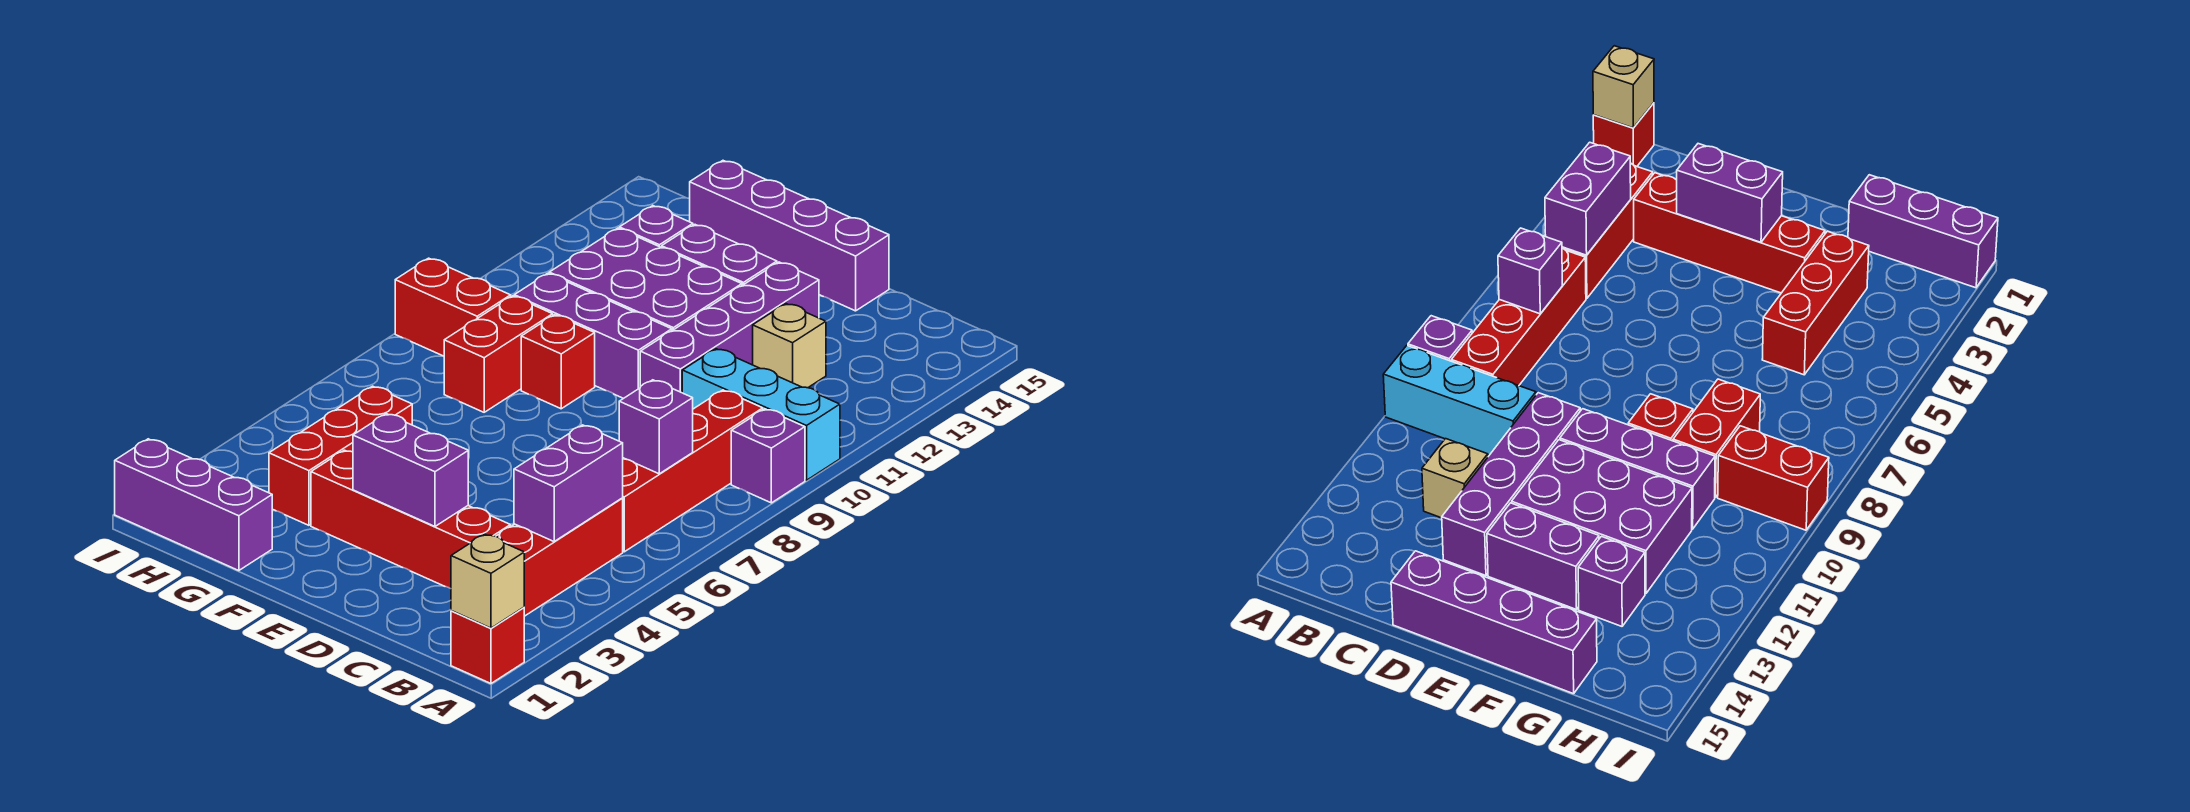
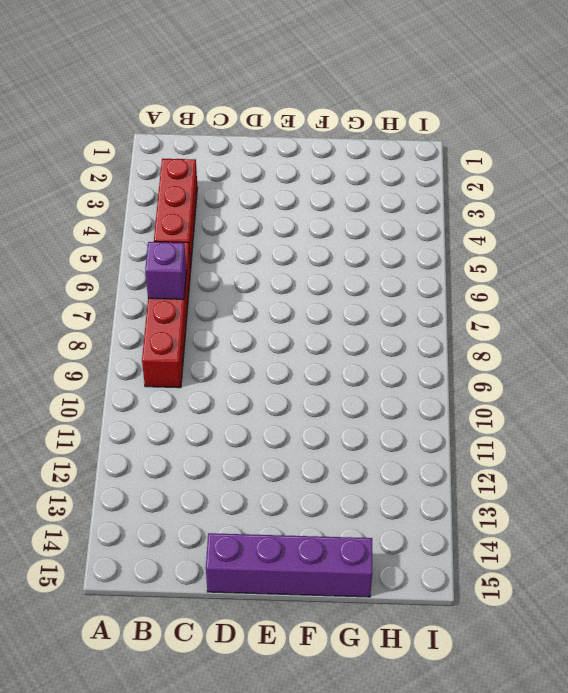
none -> red 1x1 brick [451,607,524,684]
none -> purple 1x1 brick [731,409,805,503]
none -> cyan 1x3 brick [682,349,840,480]

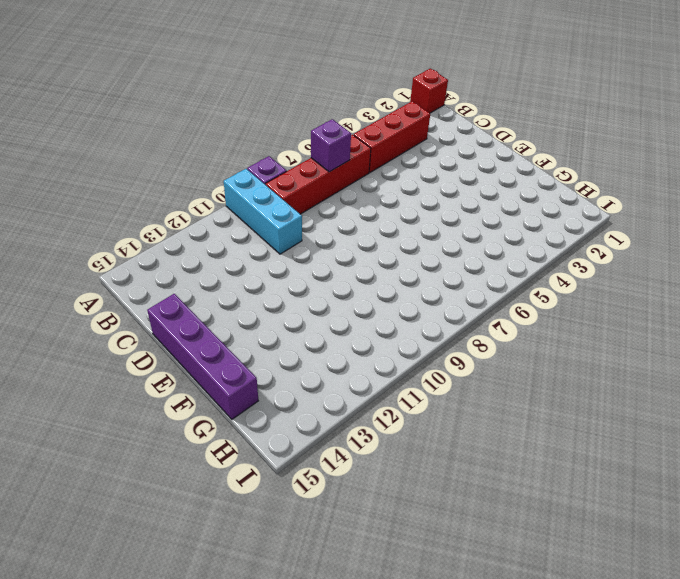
none -> red 1x4 brick [311,450,510,589]
none -> tan 1x1 brick [753,304,826,388]
none -> purple 1x4 brick [640,262,819,393]

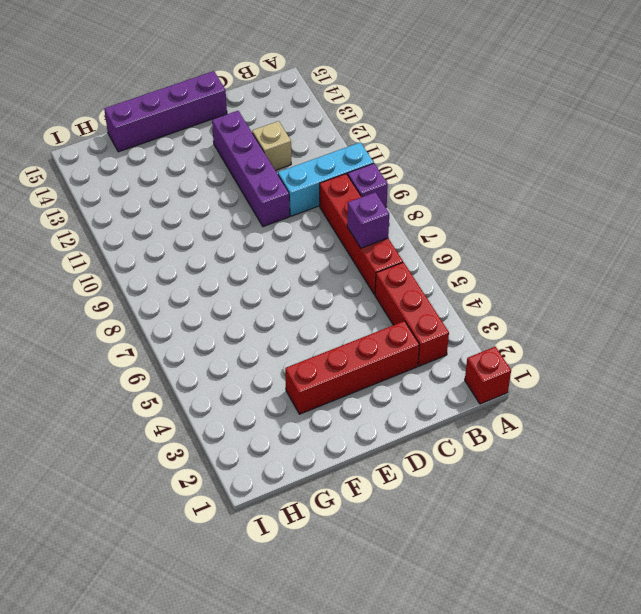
none -> purple 1x3 brick [514,273,672,398]
none -> purple 2x3 brick [549,228,742,331]
none -> purple 1x2 brick [662,225,777,285]

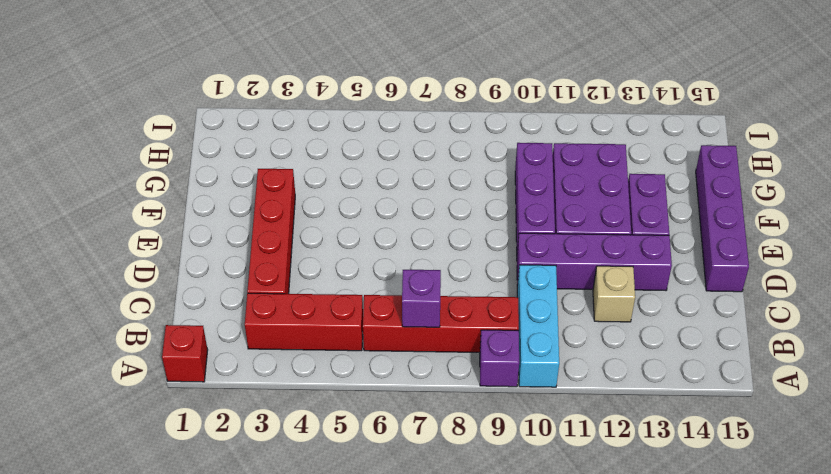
none -> red 1x1 brick [521,315,595,409]
none -> purple 1x3 brick [115,439,272,571]
none -> red 1x3 brick [269,386,412,525]

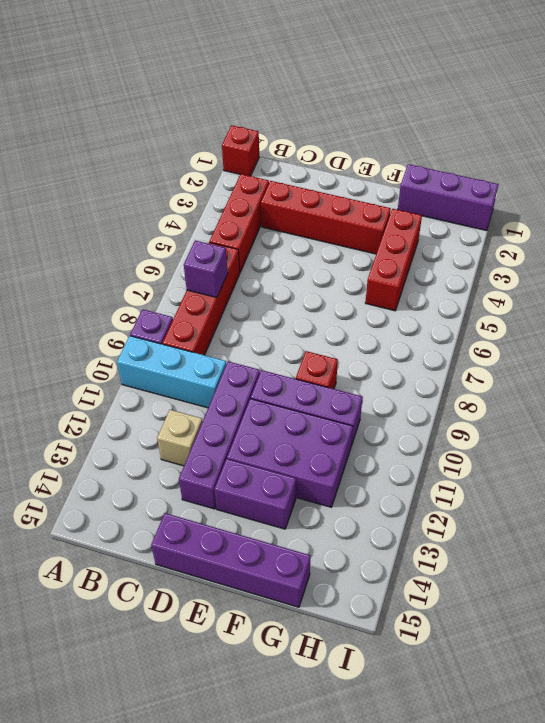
none -> red 1x2 brick [444,296,553,412]
none -> purple 1x1 brick [619,206,693,247]
none -> red 1x2 brick [395,258,511,356]

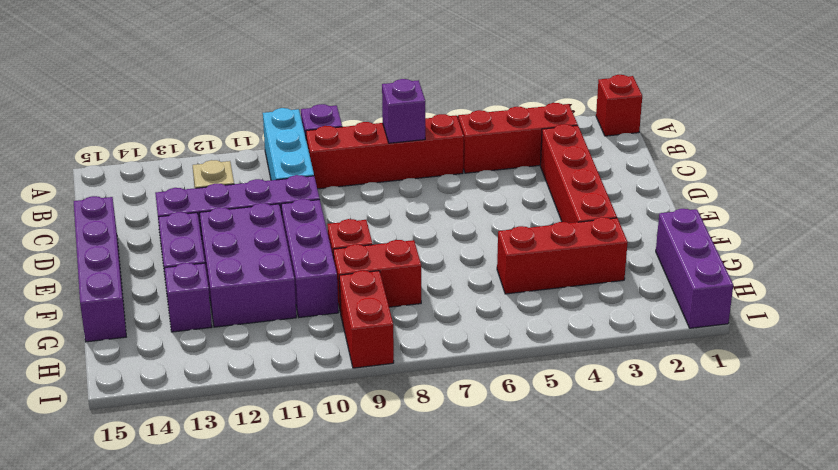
none -> tan 1x1 brick [451,534,524,628]
none -> purple 1x2 brick [514,425,623,541]
none -> purple 1x2 brick [353,414,468,526]

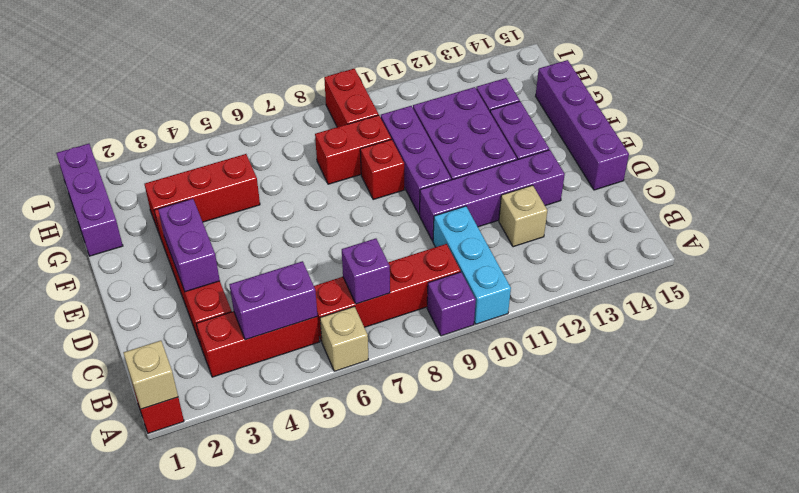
tan 1x1 brick [320,306,369,371] -> none

